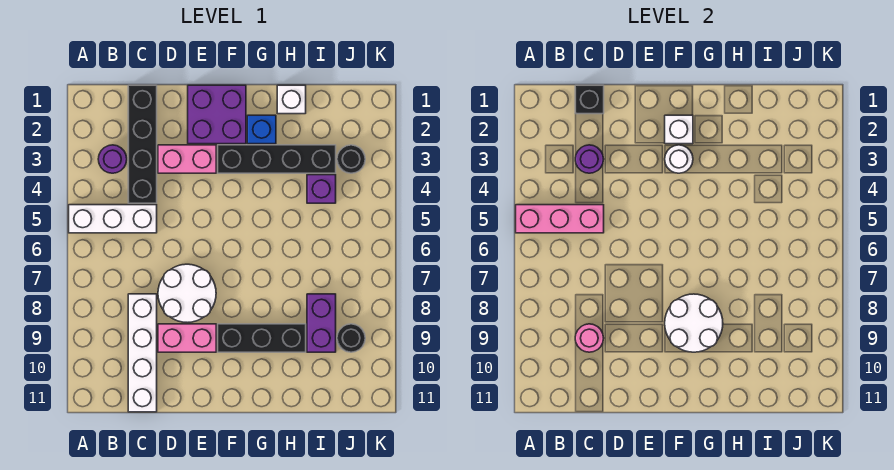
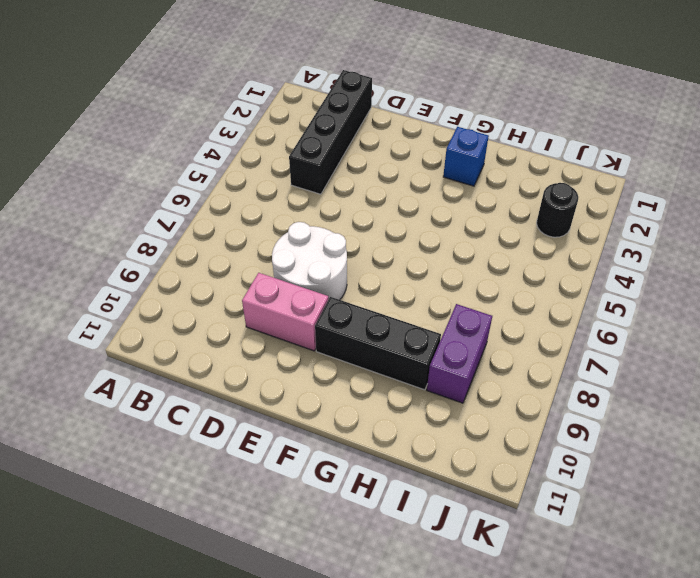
none -> white 1x3 brick [69,205,157,233]
none -> purple 1x1 round brick [98,145,127,173]
none -> white 1x4 brick [128,294,157,412]

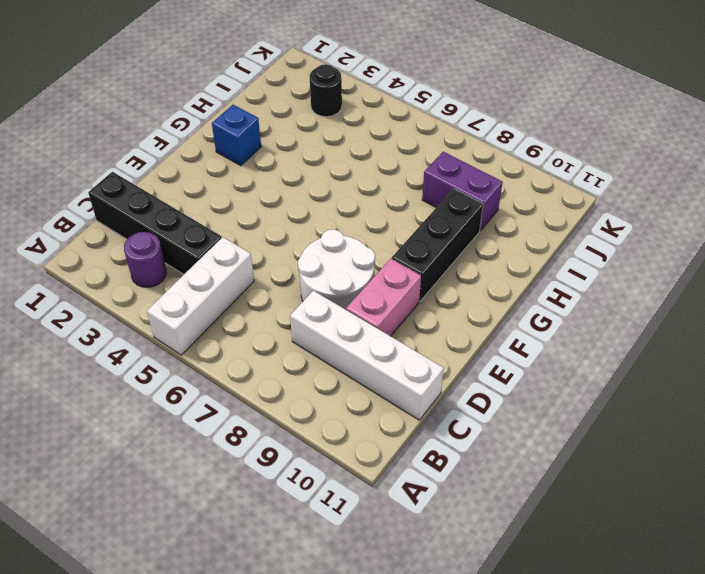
none -> pink 1x2 brick [158,145,216,173]
none -> purple 2x2 brick [188,85,246,144]
none -> black 1x4 brick [218,145,336,173]

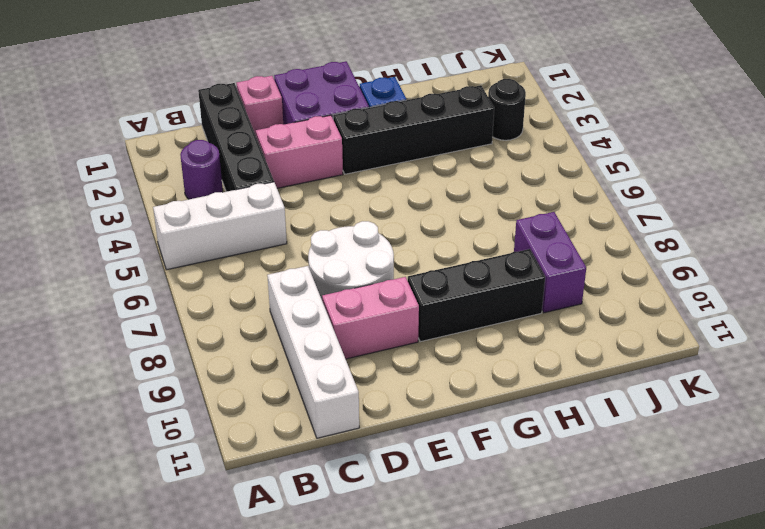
pink 1x1 brick [237,76,283,135] -> none
none -> white 1x1 brick [277,85,306,114]
none -> purple 1x1 brick [307,175,336,203]
none -> black 1x1 round brick [337,324,365,352]

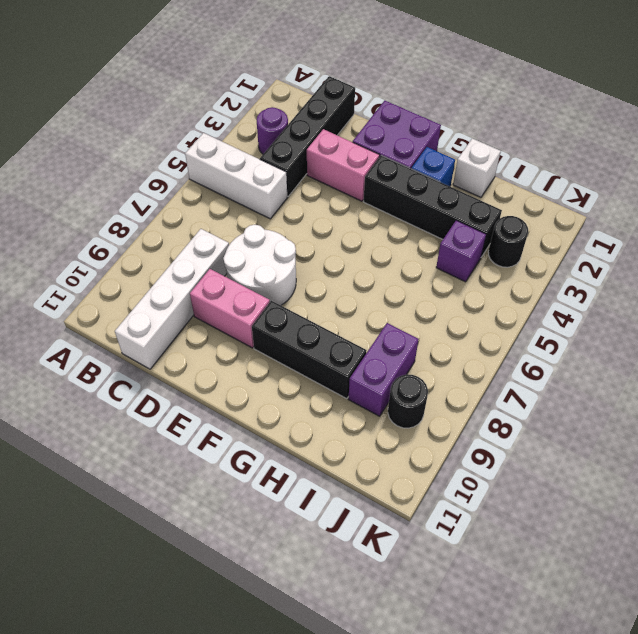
none -> pink 1x3 brick [516,205,604,233]
none -> black 1x1 brick [575,85,604,114]
none -> purple 1x1 round brick [575,145,604,173]

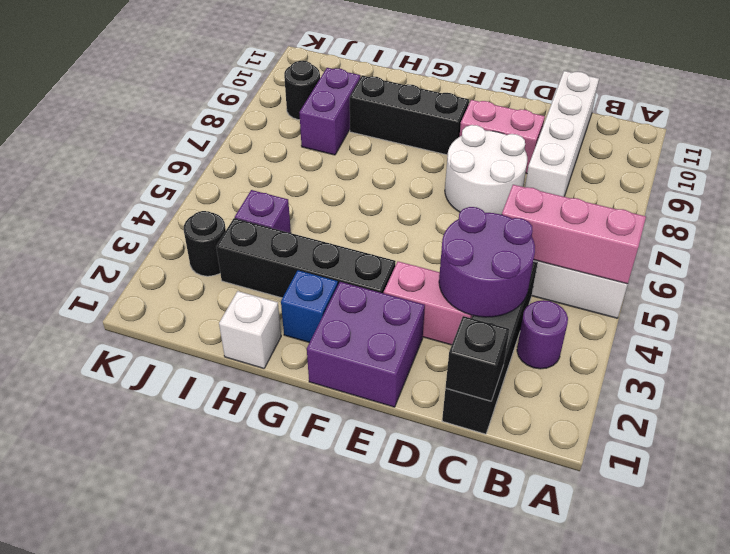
purple 2x2 round brick [439,207,535,317] -> purple 1x1 round brick [575,145,604,173]
none -> pink 1x1 round brick [575,324,604,352]
none -> white 1x1 brick [665,115,693,144]
none -> white 1x1 round brick [665,145,693,173]

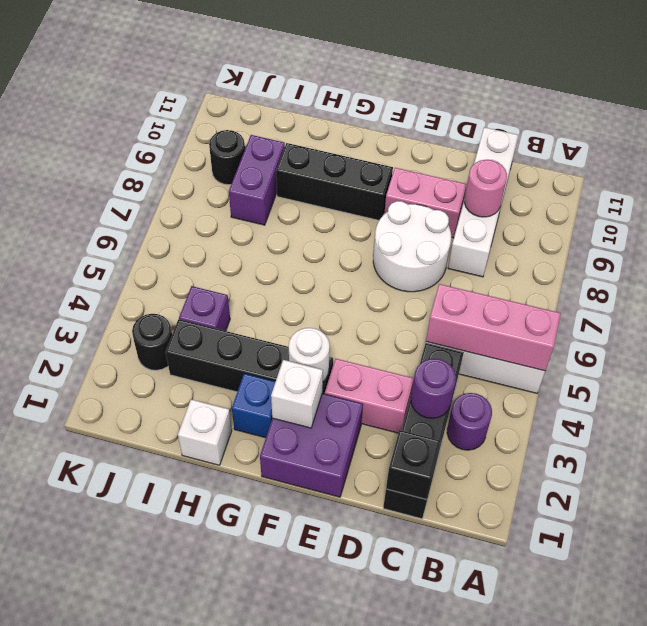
none -> white 2x2 round brick [665,294,723,352]

